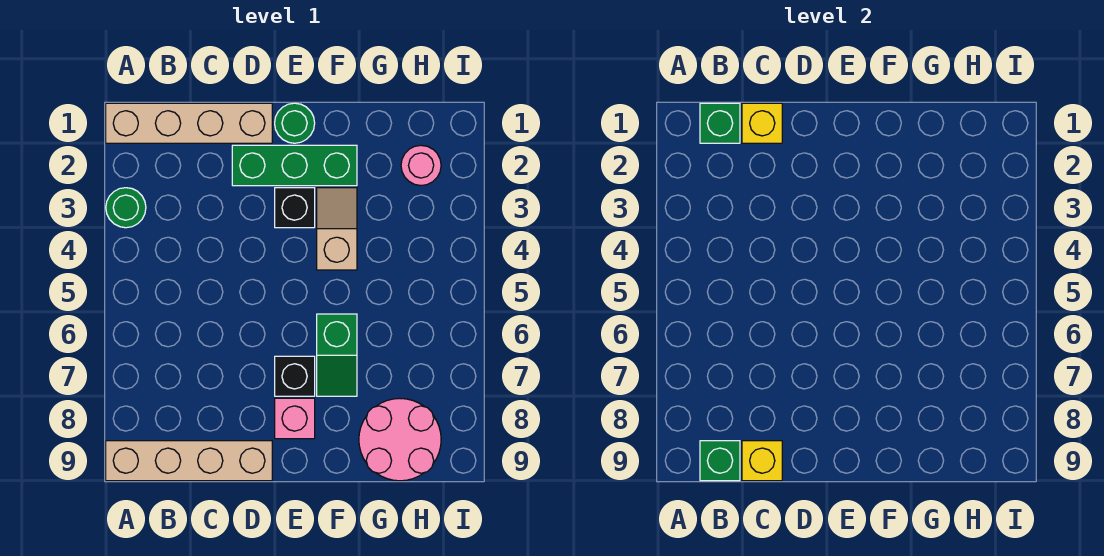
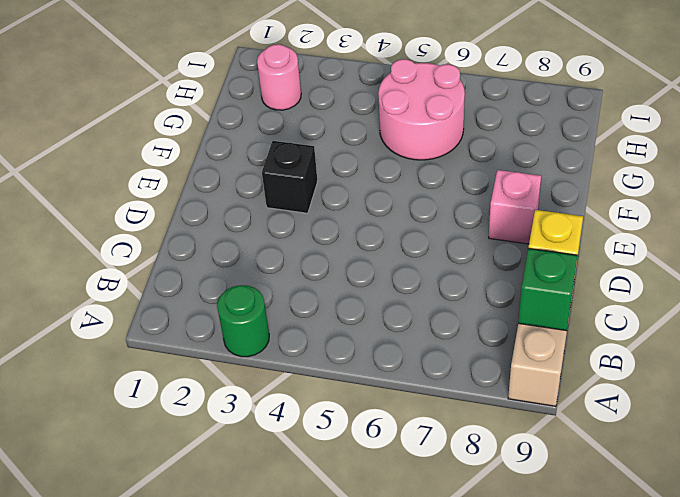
pink 2x2 round brick [378,59,465,160] -> pink 2x2 round brick moved to [359,399,441,481]
none -> tan 1x4 brick [106,103,272,143]
none -> green 1x3 brick [232,145,357,186]
none -> green 1x1 round brick [275,103,315,143]

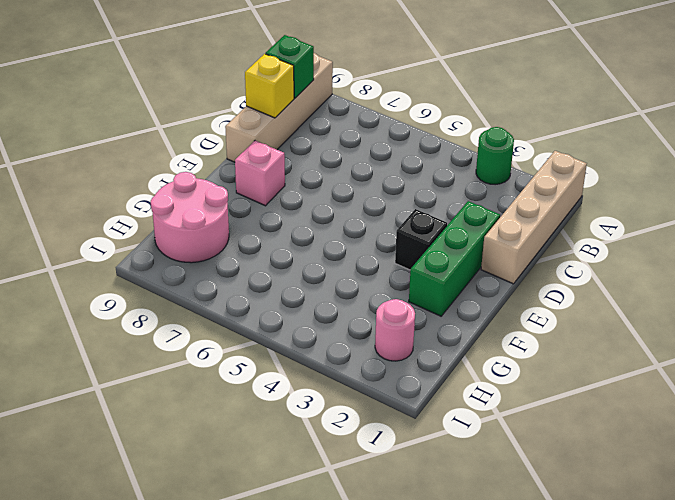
none -> green 1x1 round brick [275,103,315,143]
none -> black 1x1 brick [275,356,315,396]
none -> tan 1x2 slope [317,188,357,270]

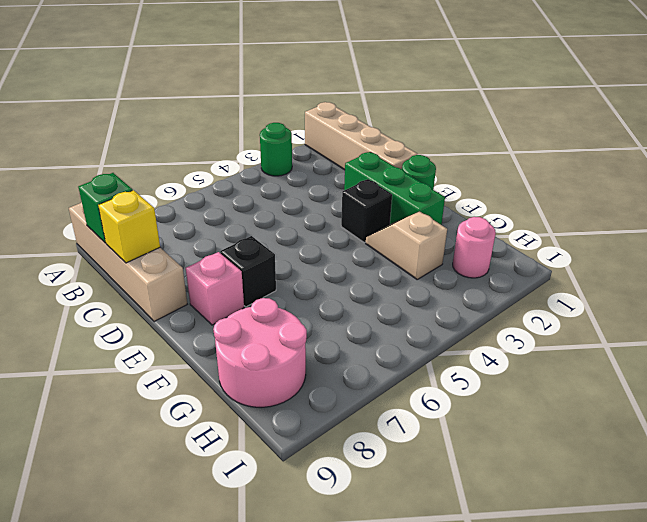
tan 1x2 slope [366,212,447,279] -> tan 1x2 slope turned to [317,188,357,270]
none -> green 1x2 slope [317,314,357,396]
none -> green 1x1 brick [700,103,740,143]
none -> yellow 1x1 brick [742,103,782,143]

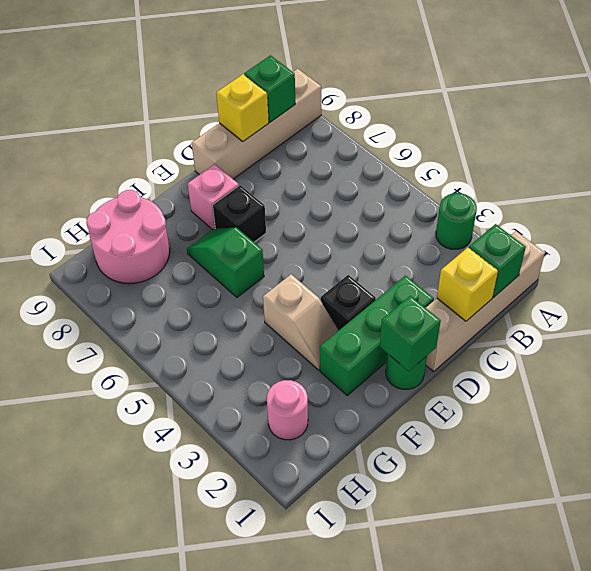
green 1x1 brick [380,296,441,371] -> none

